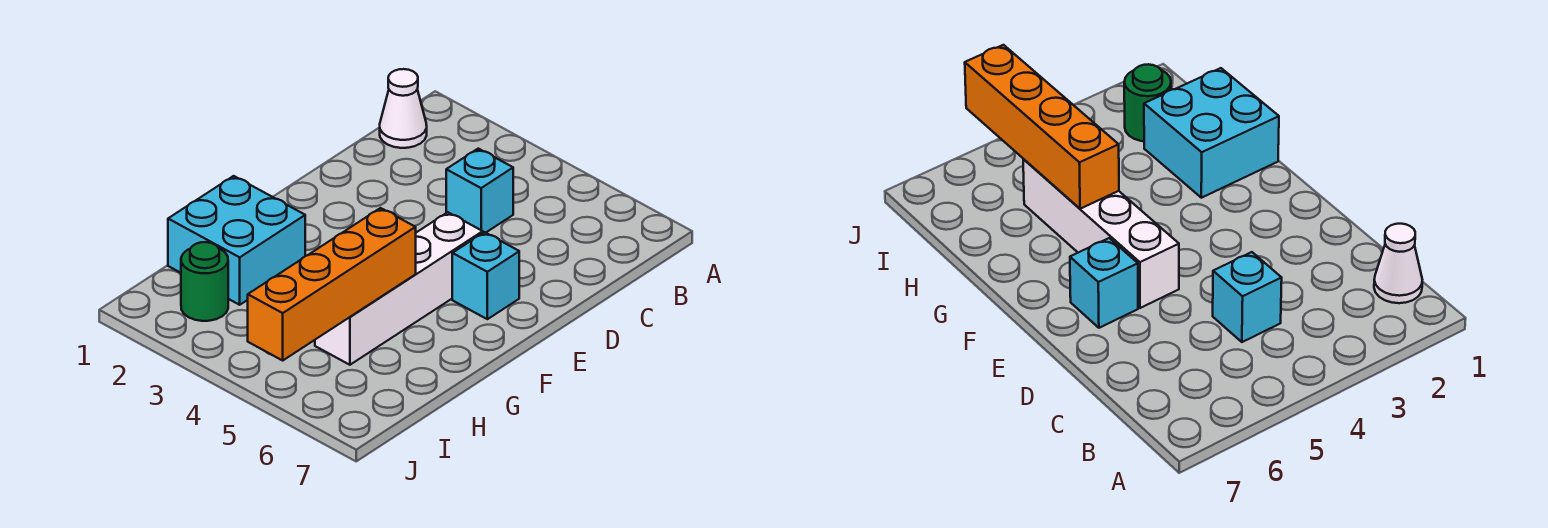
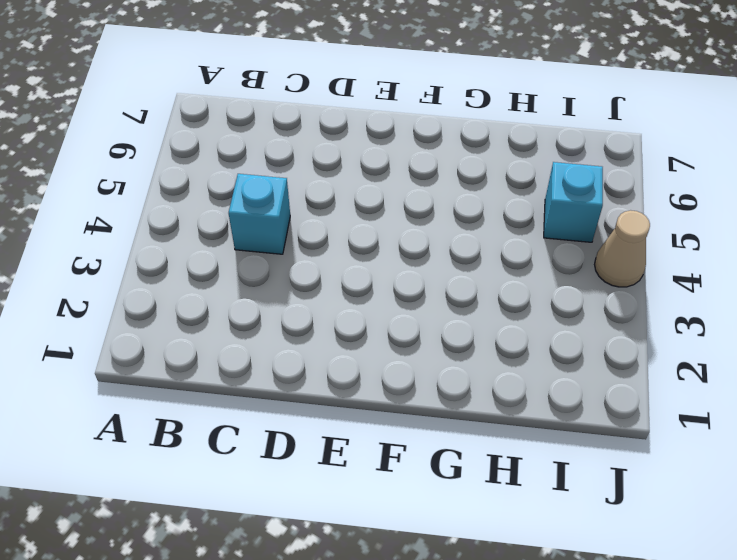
cyan 1x1 brick [544,162,603,242] -> cyan 1x1 brick moved to [452,232,519,319]
tan 1x1 cone [595,210,650,287] -> none
none -> white 1x1 cone [380,69,427,148]
none -> white 1x4 brick [315,212,483,365]

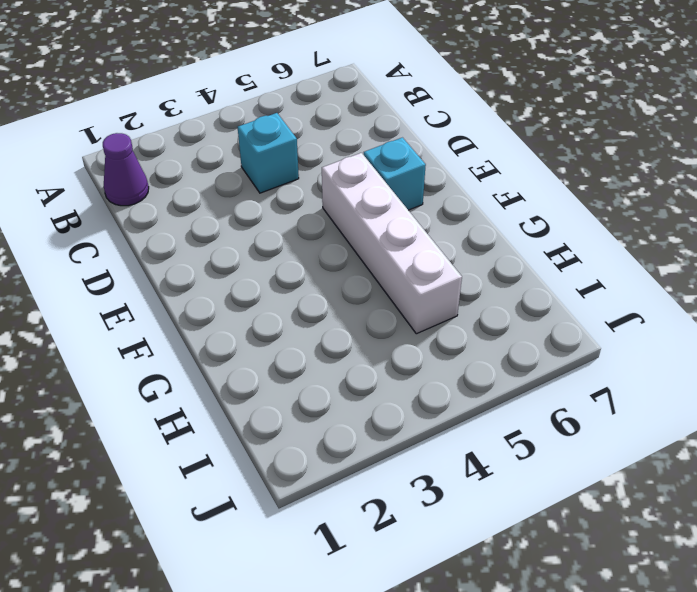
purple 1x1 cone [103,133,149,206] -> white 1x1 cone [380,69,427,148]
none -> cyan 2x2 brick [168,176,305,305]
none -> green 1x1 round brick [181,242,228,321]

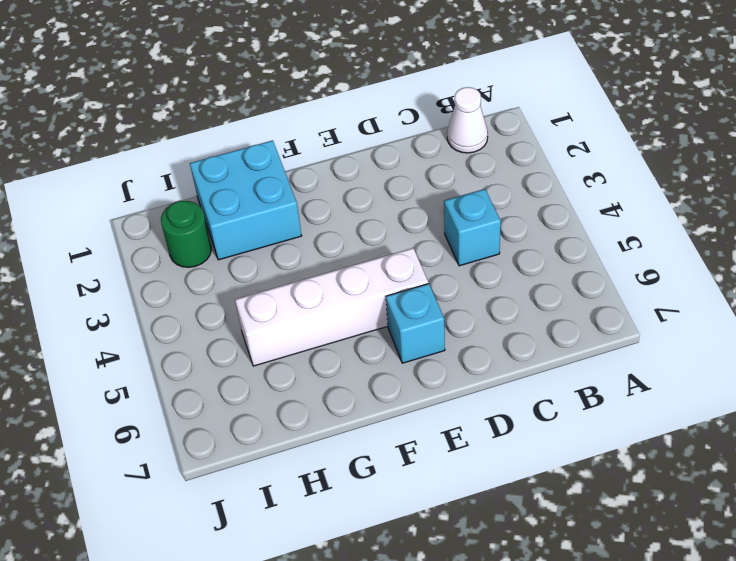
none -> orange 1x4 brick [248,208,416,360]

